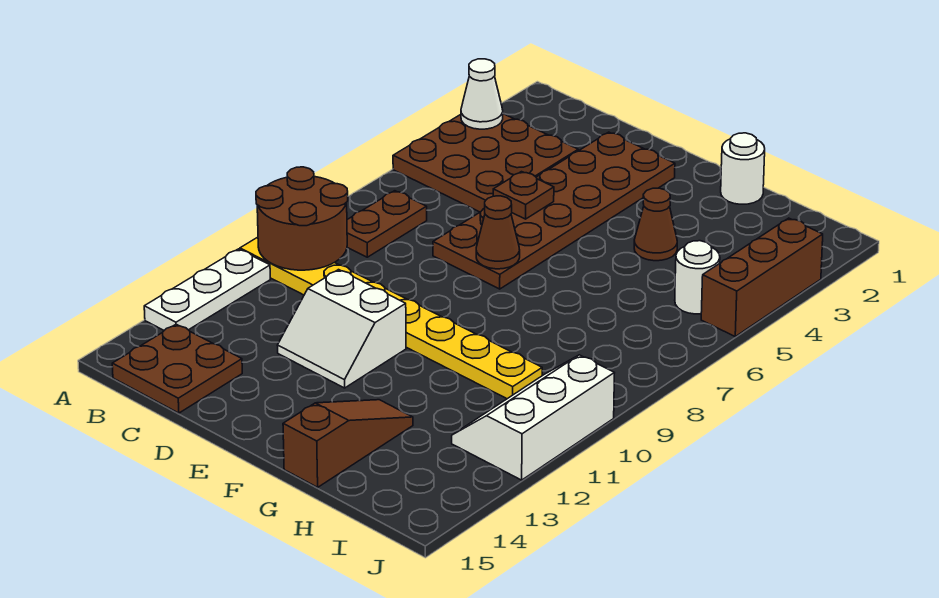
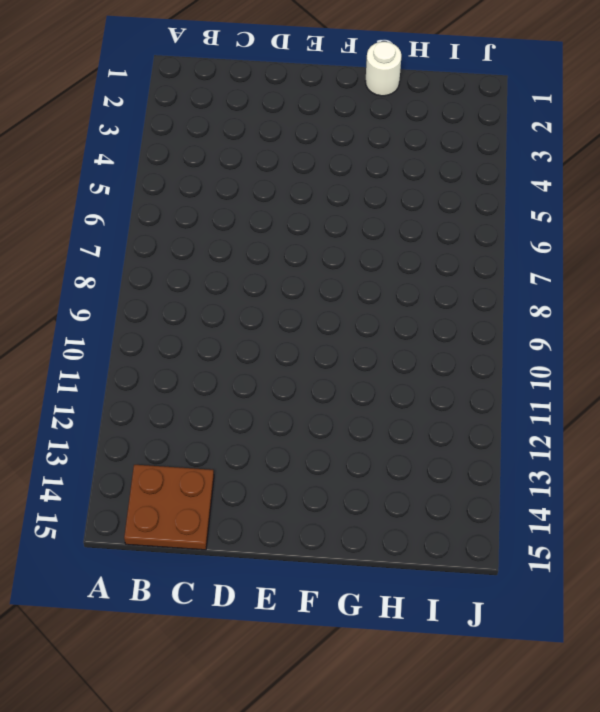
none -> brown 3x3 plate [393,114,578,212]
none -> yellow 1x8 plate [240,237,542,399]
none -> white 1x3 plate [144,249,270,330]

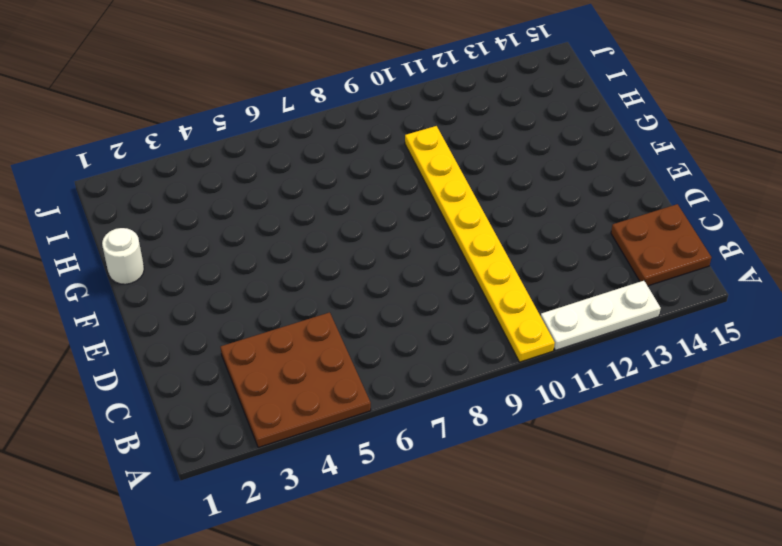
none -> brown 1x2 plate [347,191,427,257]
none -> brown 2x6 plate [433,132,675,289]
none -> white 2x2 slope [277,270,406,388]

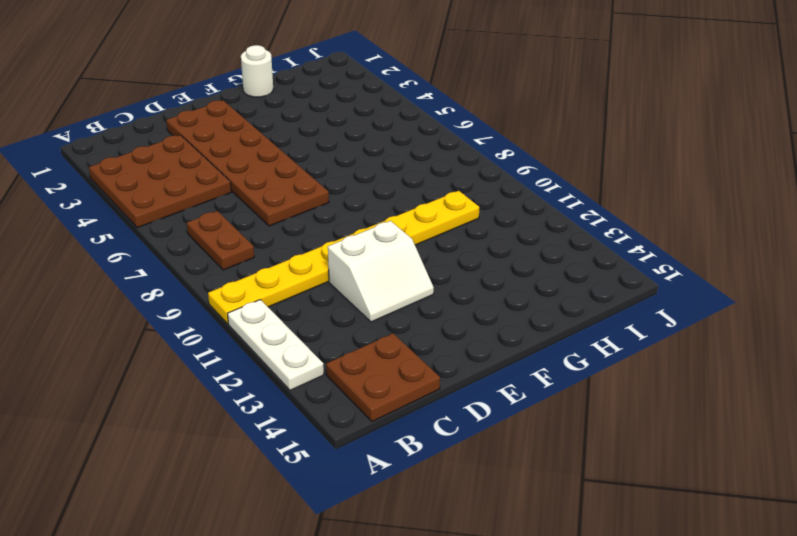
none -> brown 1x1 cone [634,188,677,261]
none -> brown 1x3 slope [283,400,413,487]
none -> white 1x1 round brick [675,241,720,314]

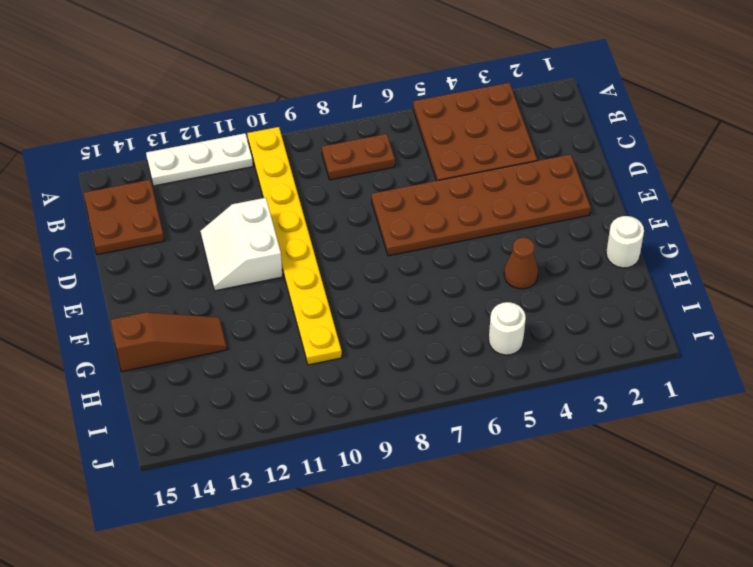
none -> white 2x3 slope [452,355,614,480]
none -> brown 1x3 brick [701,218,823,336]
none -> white 1x1 cone [461,59,503,129]

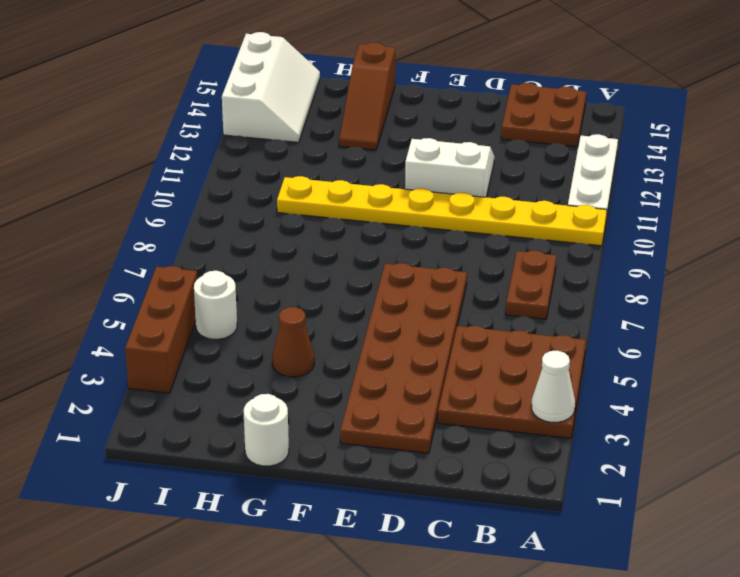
white 2x3 slope [222,32,320,142] -> white 2x3 slope moved to [452,355,614,480]
none -> brown 2x2 round brick [256,167,348,270]
none -> brown 1x1 plate [493,172,554,219]
none -> brown 1x1 cone [476,196,520,269]

